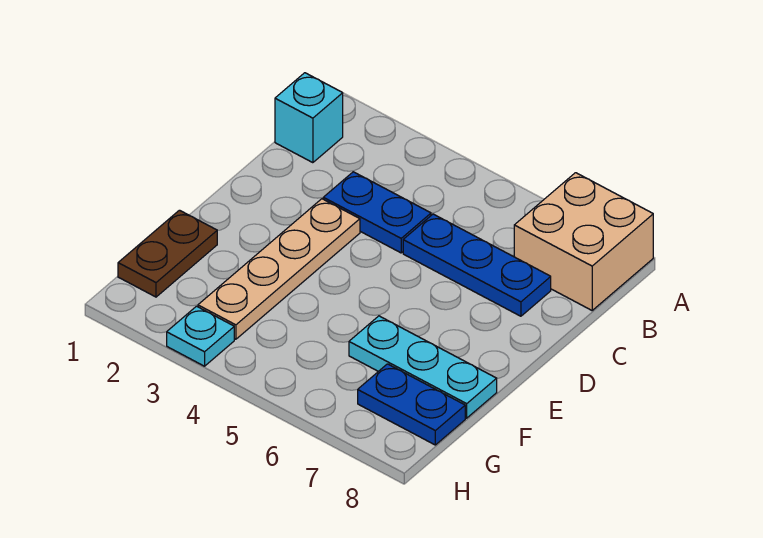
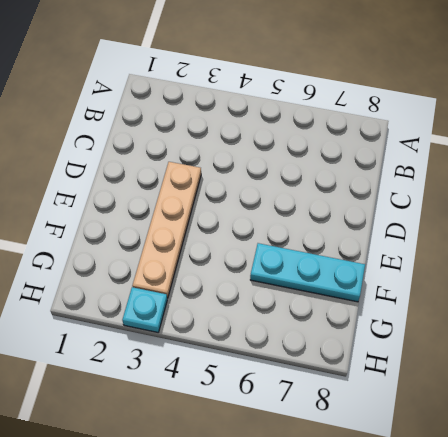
none -> tan 2x2 brick [514,173,653,310]
none -> cyan 1x1 brick [275,73,343,163]

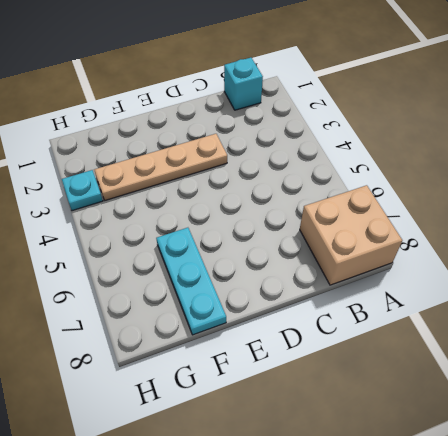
none -> blue 1x2 plate [323,172,431,253]
none -> blue 1x3 plate [403,214,551,316]

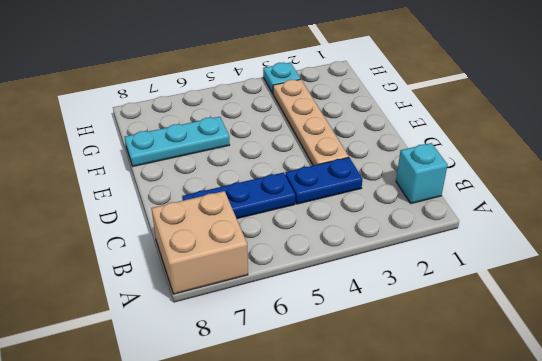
none -> brown 1x2 plate [118,210,217,297]
none -> blue 1x2 plate [358,364,465,445]

